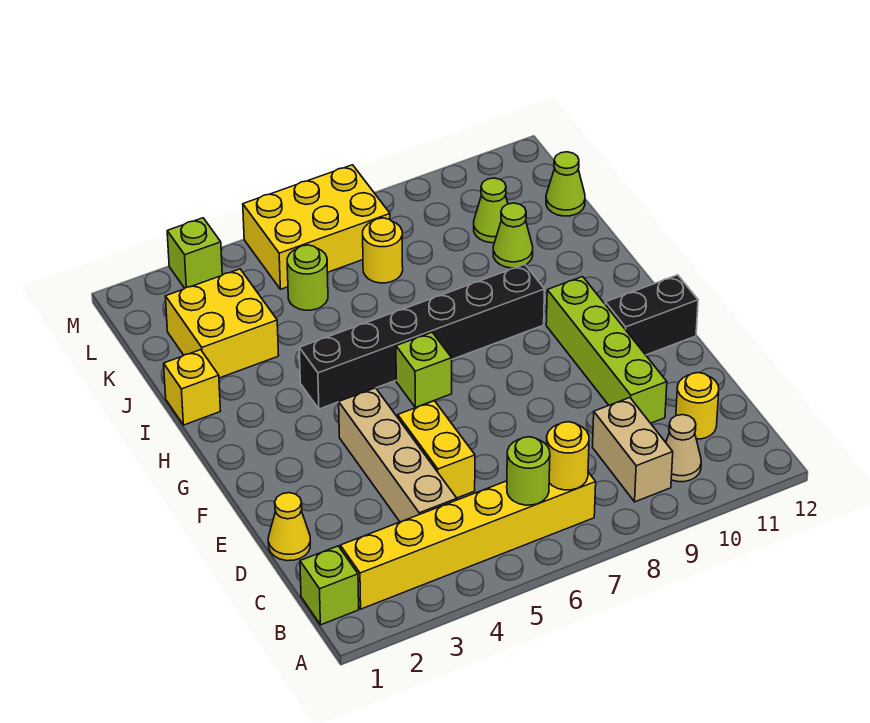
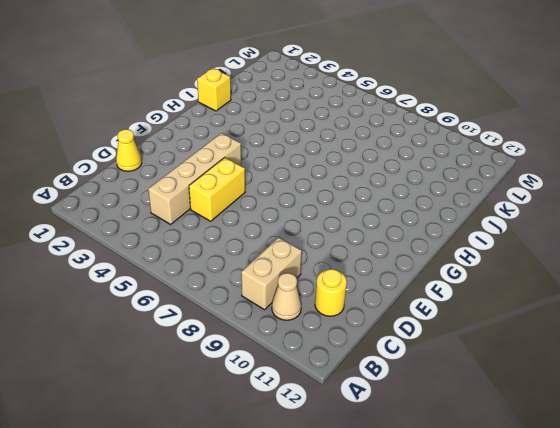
none -> lime 1x1 brick [300,546,359,625]
none -> yellow 1x6 brick [340,472,596,609]
none -> lime 1x4 brick [546,277,667,423]

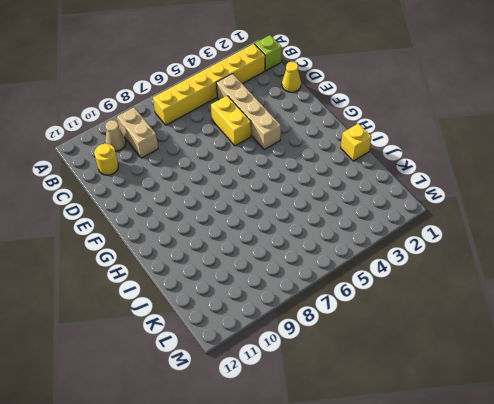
none -> lime 1x4 brick [546,277,667,423]
none -> black 1x2 brick [605,275,698,355]
none -> lime 1x1 brick [396,332,452,407]

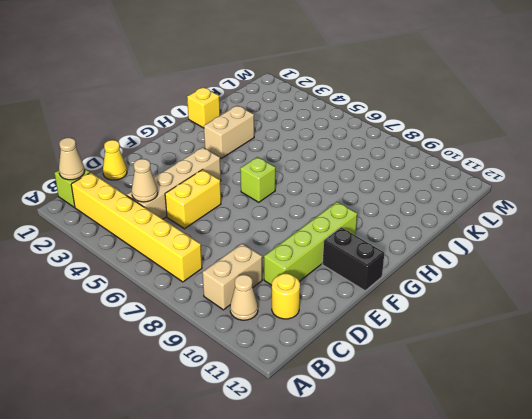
tan 1x1 cone [59,138,85,180] -> none
tan 1x1 cone [132,159,158,202] -> none
tan 1x2 brick [204,105,254,158] -> none
none -> black 1x6 brick [299,264,545,409]
none -> yellow 2x2 brick [165,269,279,378]
none -> lime 1x1 cone [493,203,533,268]

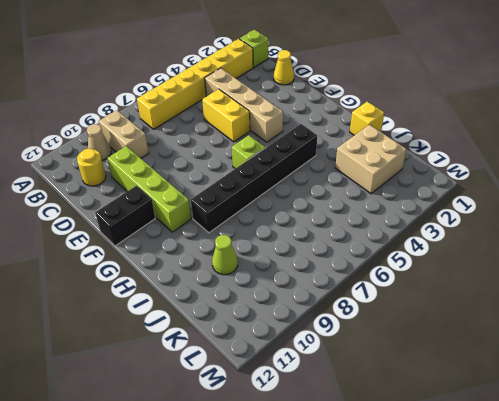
tan 2x2 brick [335,125,406,194] -> yellow 2x2 brick [165,269,279,378]
none -> lime 1x1 round brick [287,245,328,310]
none -> yellow 1x1 round brick [363,218,403,283]
none -> lime 1x1 cone [474,178,508,243]

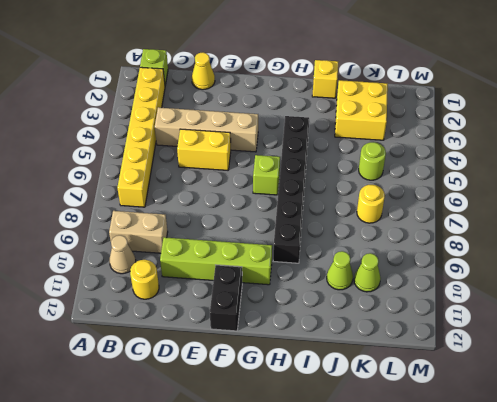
none -> lime 1x1 cone [546,152,585,216]
none -> yellow 2x3 brick [243,165,390,289]
none -> lime 1x1 brick [167,218,222,288]

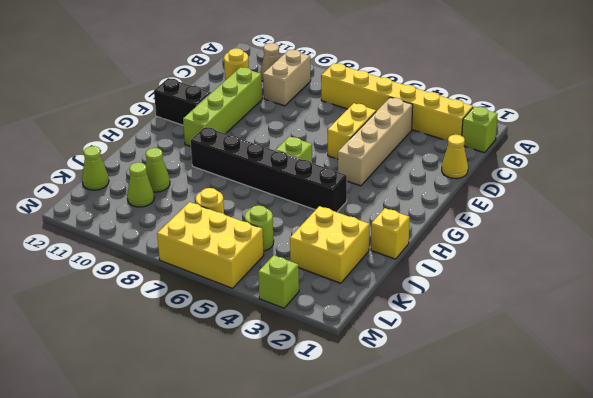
none -> lime 1x1 round brick [507,437,550,505]
none -> yellow 1x1 round brick [547,422,589,490]

